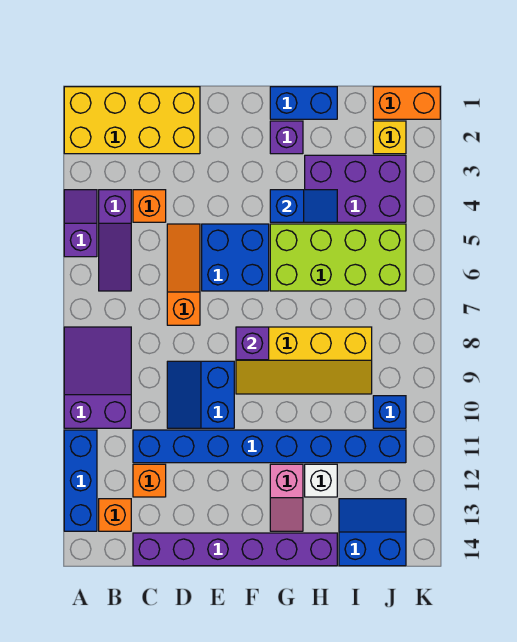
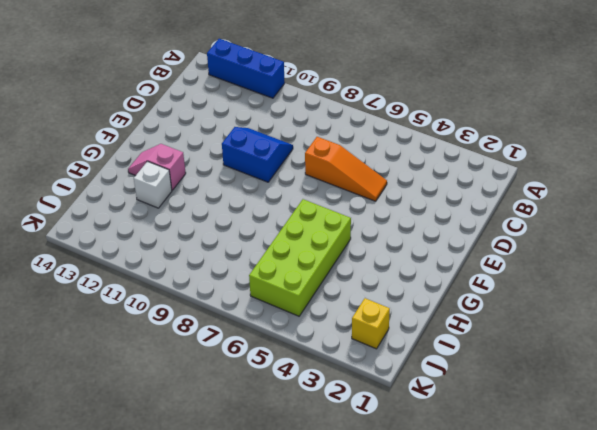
none -> yellow 2x4 brick [64,87,200,154]
none -> purple 1x2 slope [64,190,97,257]
none -> purple 2x3 slope [64,327,131,428]

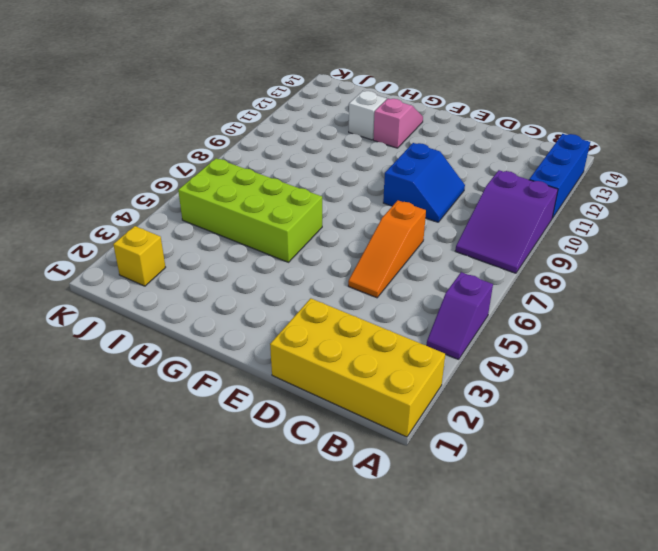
none -> purple 1x3 slope [99,190,131,291]
none -> orange 1x1 brick [99,499,131,531]
none -> orange 1x1 brick [133,190,166,222]

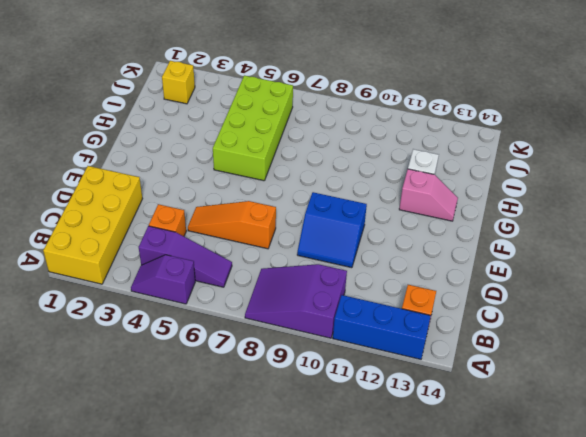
none -> blue 1x8 brick [133,430,406,463]
none -> orange 1x1 brick [133,464,166,497]
none -> purple 1x6 brick [133,533,337,566]

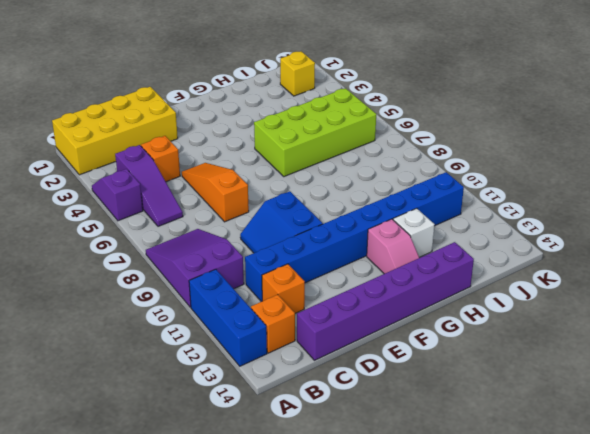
none -> blue 2x2 brick [202,224,269,291]
none -> yellow 2x4 slope [236,327,372,394]
none -> blue 1x2 brick [270,87,337,119]

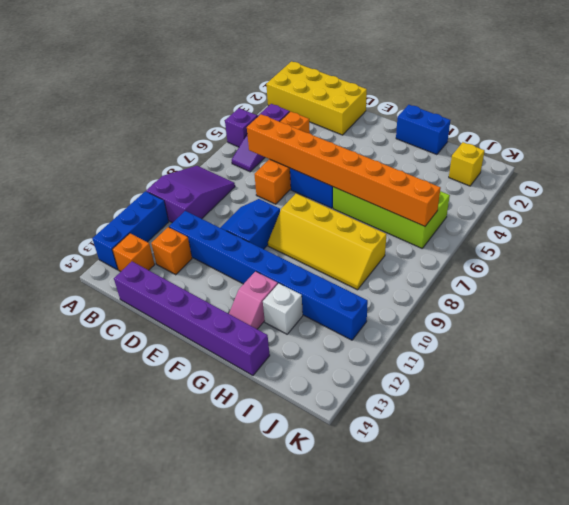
orange 1x8 brick [247,114,441,226] -> none
none -> purple 1x1 brick [270,121,303,154]
none -> purple 2x3 brick [305,155,406,222]
none -> blue 2x2 slope [339,499,406,566]

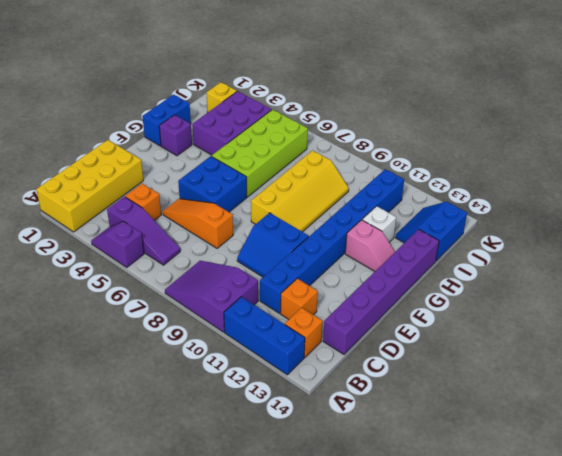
none -> orange 1x2 brick [373,87,440,119]
none -> blue 1x1 brick [373,396,406,428]
none -> purple 1x1 brick [236,327,269,360]

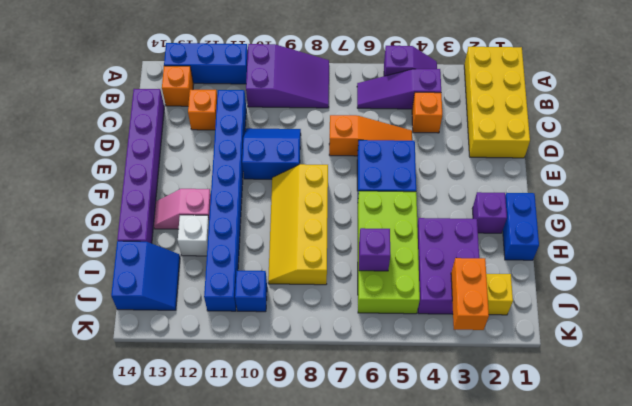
purple 1x1 brick [359,228,390,271] -> purple 1x1 brick moved to [236,327,269,360]
orange 1x2 brick [451,258,489,330] -> orange 1x2 brick moved to [373,87,440,119]
none -> blue 1x2 slope [270,190,337,222]

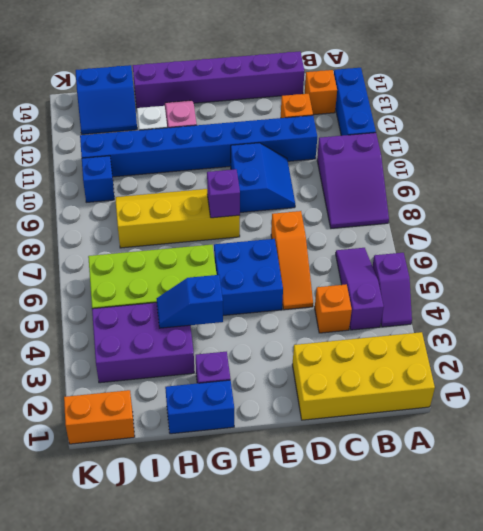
none -> yellow 1x1 brick [373,121,406,154]

